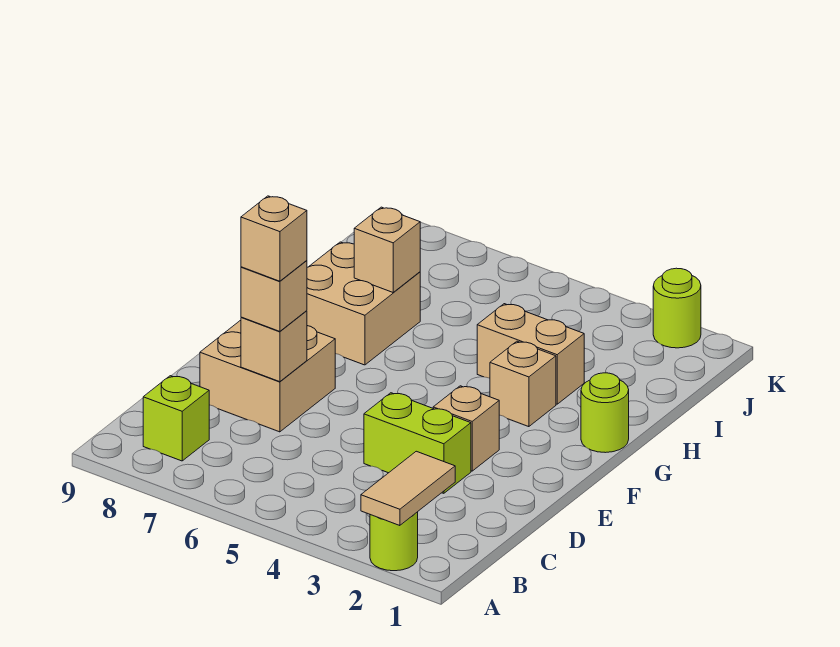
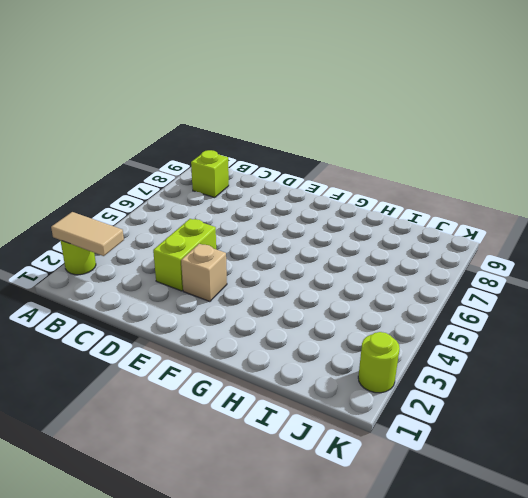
none -> tan 2x2 brick [200,320,335,432]
none -> lime 1x1 round brick [581,373,629,453]
none -> tan 1x1 brick [490,341,556,427]

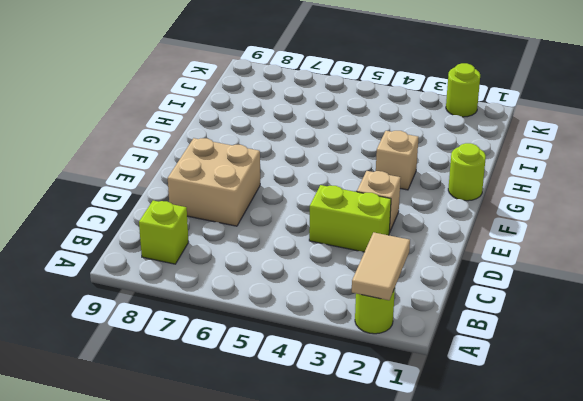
none -> tan 2x2 brick [307,242,420,365]
none -> tan 1x2 brick [477,304,584,404]
none -> tan 1x1 brick [241,311,307,382]

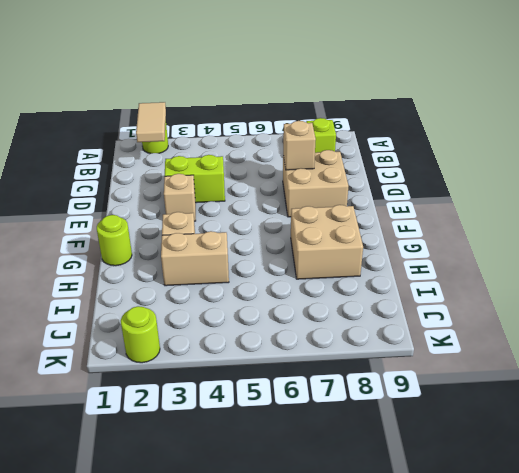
none -> tan 1x1 brick [354,207,420,292]
none -> tan 1x1 brick [241,261,307,331]
none -> tan 1x1 brick [241,196,307,281]

